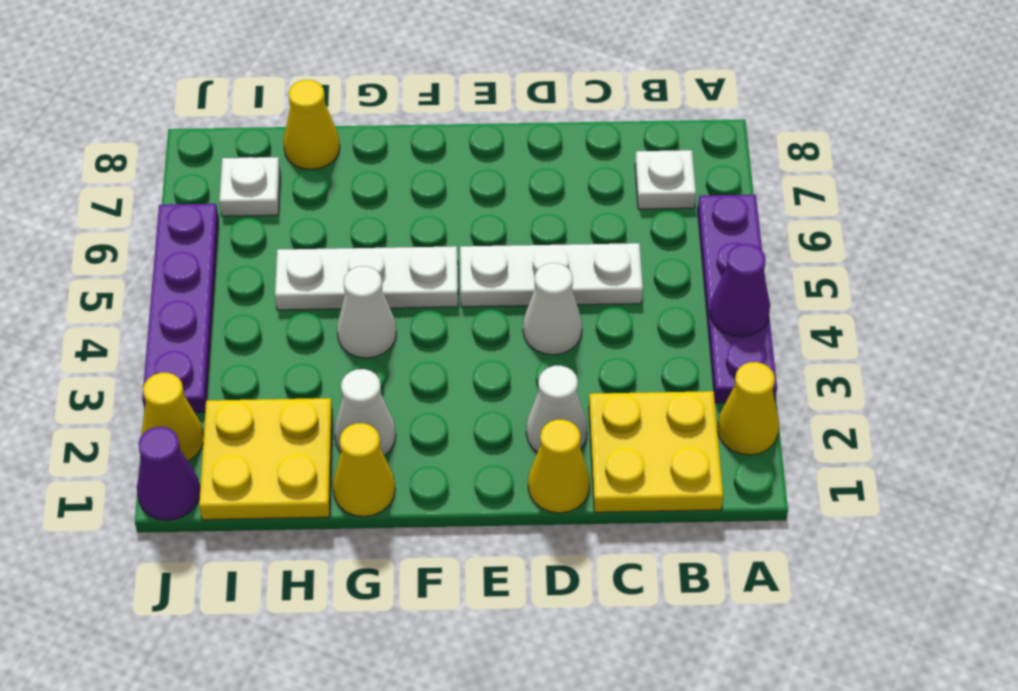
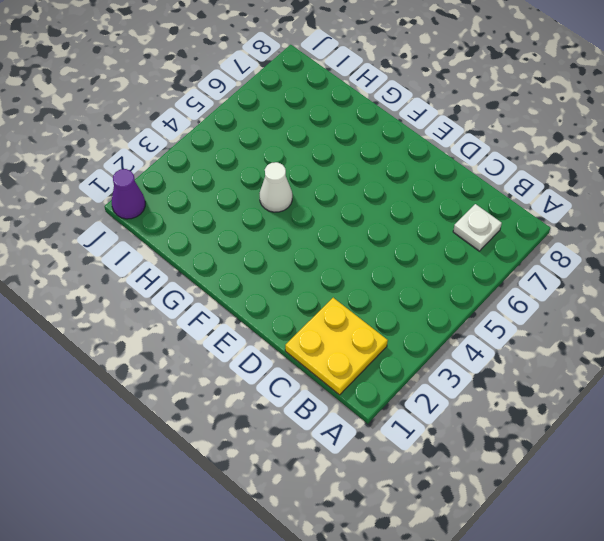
none -> yellow 1x1 cone [717,362,779,455]
none -> purple 1x4 plate [698,195,777,403]
none -> white 1x3 plate [460,243,643,307]

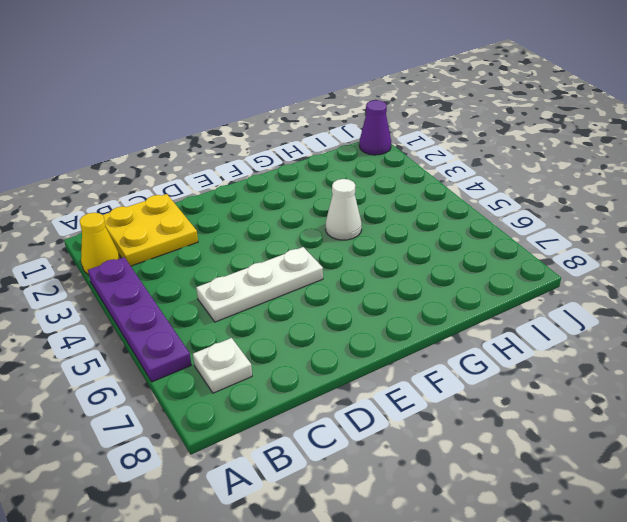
none -> yellow 1x1 cone [528,420,590,513]
none -> white 1x1 cone [526,366,587,452]
none -> white 1x1 cone [523,263,582,355]

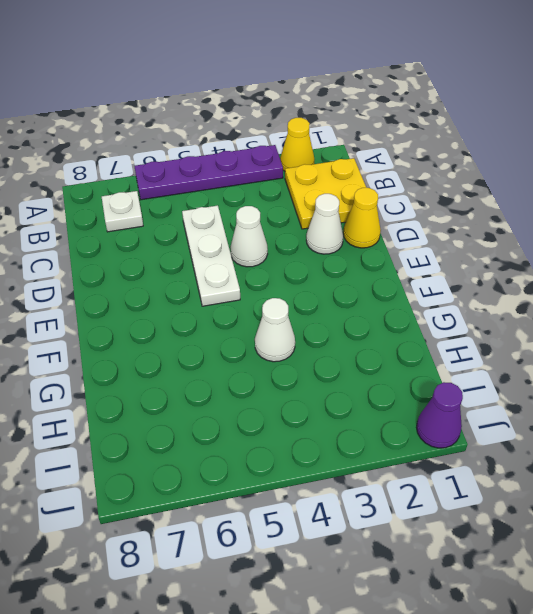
none -> white 1x3 plate [275,246,458,310]
none -> yellow 1x1 cone [333,423,395,517]
none -> white 1x1 cone [334,369,396,456]

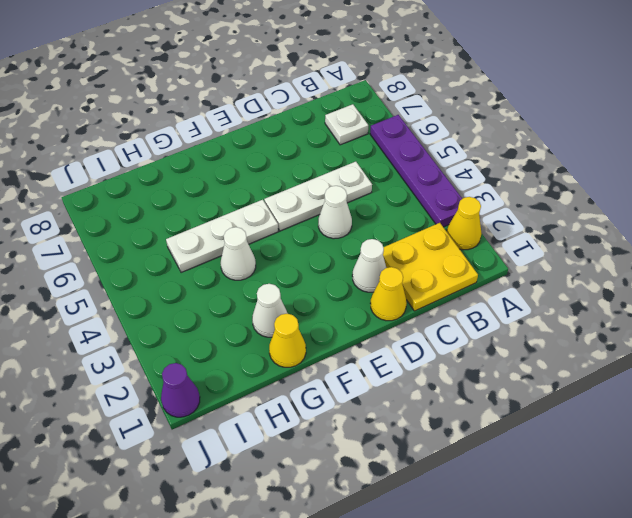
none -> yellow 2x2 plate [199,398,332,520]
none -> yellow 1x1 cone [283,80,340,169]
none -> white 1x1 plate [219,157,280,216]

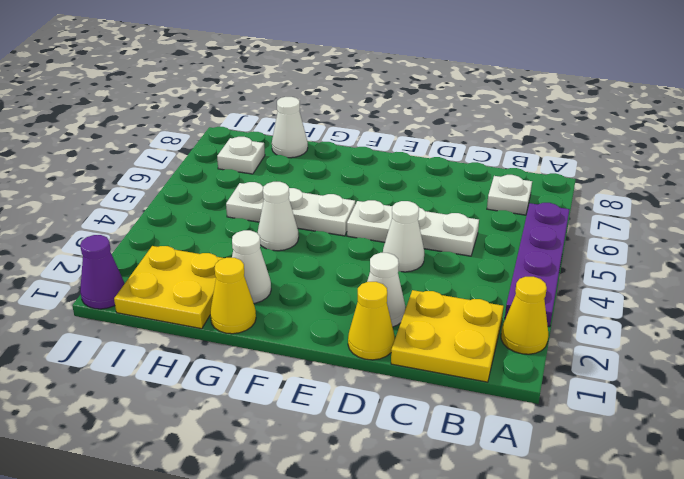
white 1x1 cone [272,97,308,158] -> yellow 1x1 cone [283,80,340,169]
none -> yellow 1x1 cone [141,373,204,461]
none -> purple 1x4 plate [142,204,219,412]
none -> purple 1x1 cone [710,244,770,337]

